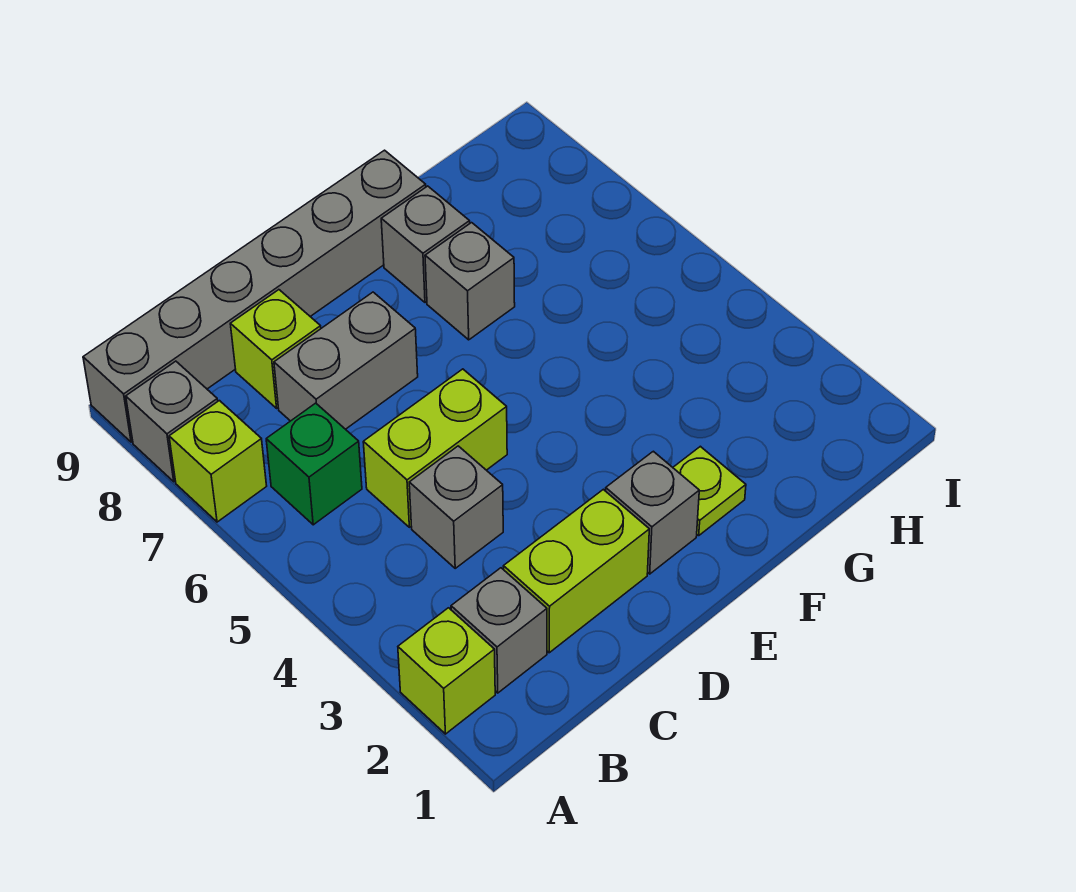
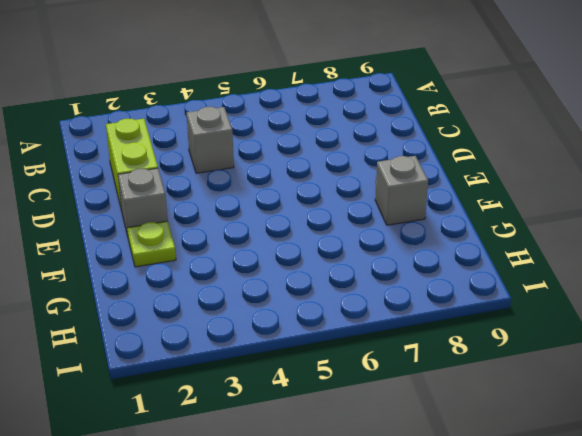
none -> lime 1x1 brick [398,608,495,734]
none -> lime 1x1 brick [169,401,267,522]
none -> grey 1x1 brick [126,361,218,482]

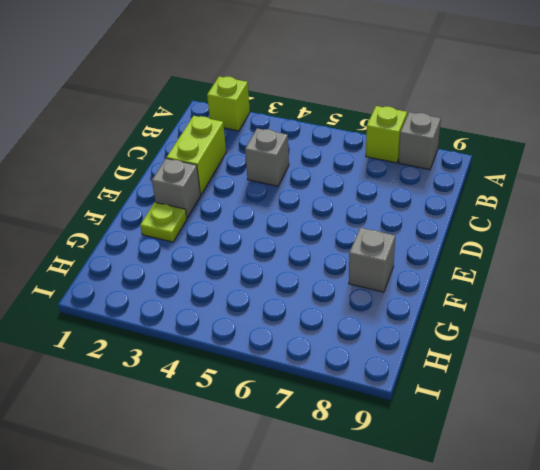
none -> grey 1x6 brick [83,150,426,442]
none -> grey 1x1 brick [451,568,547,693]
none -> green 1x1 brick [266,403,362,525]

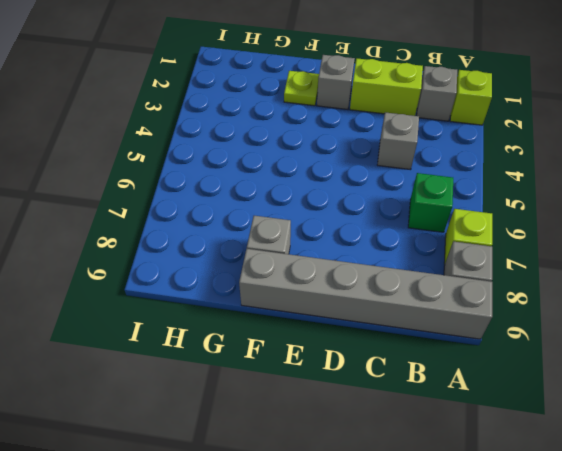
none -> lime 1x2 brick [363,369,507,527]
none -> grey 1x2 brick [274,292,418,429]
none -> lime 1x1 brick [230,290,321,408]

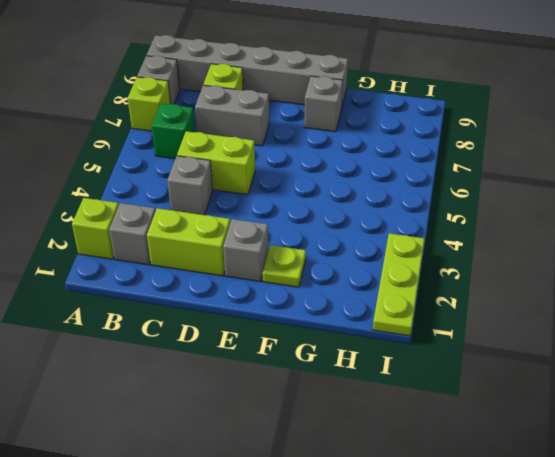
lime 1x3 plate [373,233,425,336] -> none
none -> grey 1x1 brick [425,223,515,340]

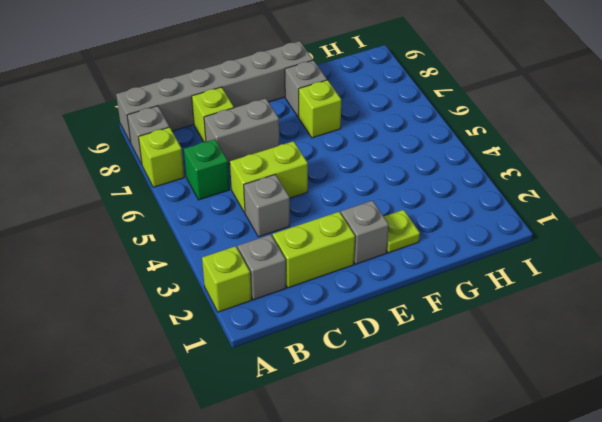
lime 1x1 brick [299,80,341,138] -> grey 1x1 brick [425,223,515,340]

